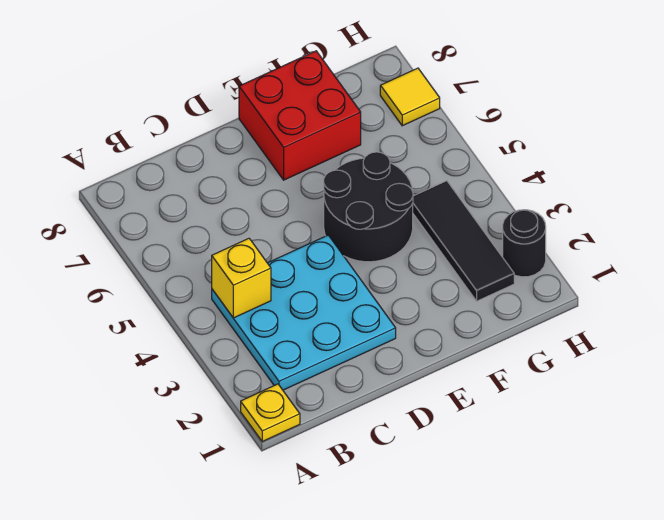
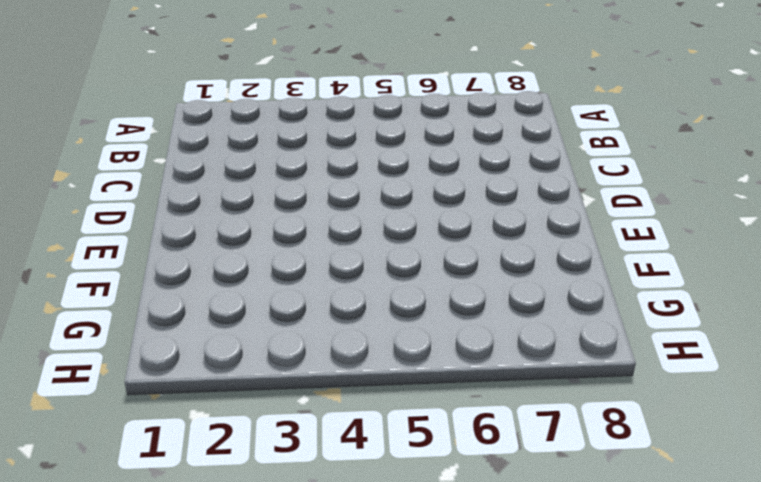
none -> yellow 1x1 plate [241,384,300,441]
none -> cyan 3x3 plate [212,235,396,390]

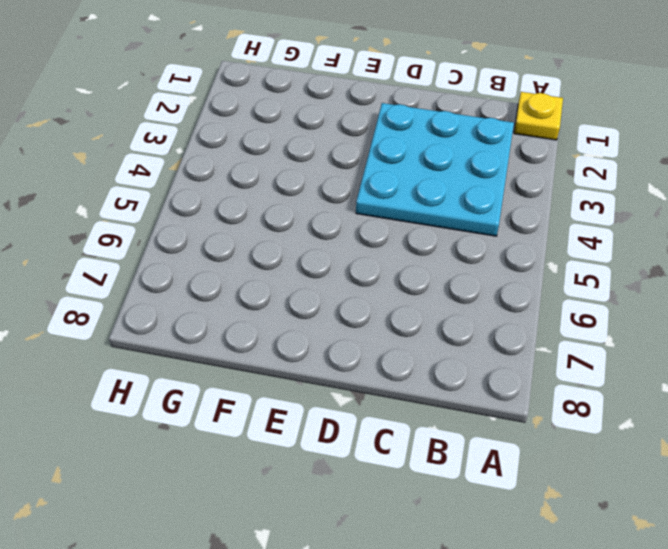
none -> black 2x2 round brick [324,152,413,262]
none -> red 2x2 brick [239,51,361,180]

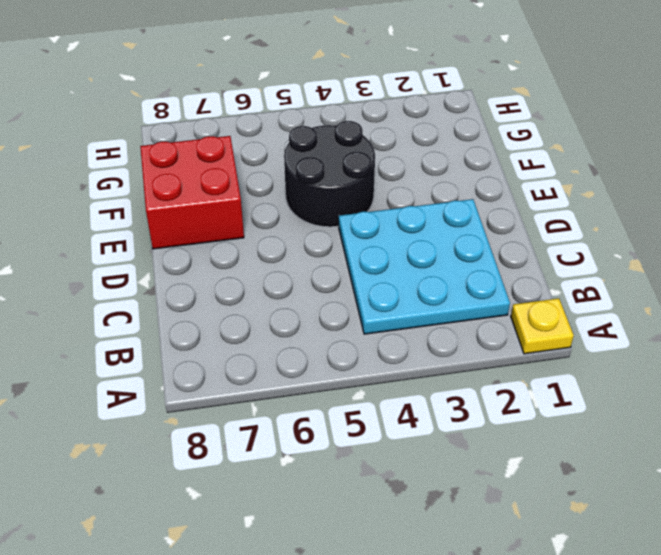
none -> black 1x3 tile [413,181,514,301]
none -> black 1x1 round brick [503,210,546,277]

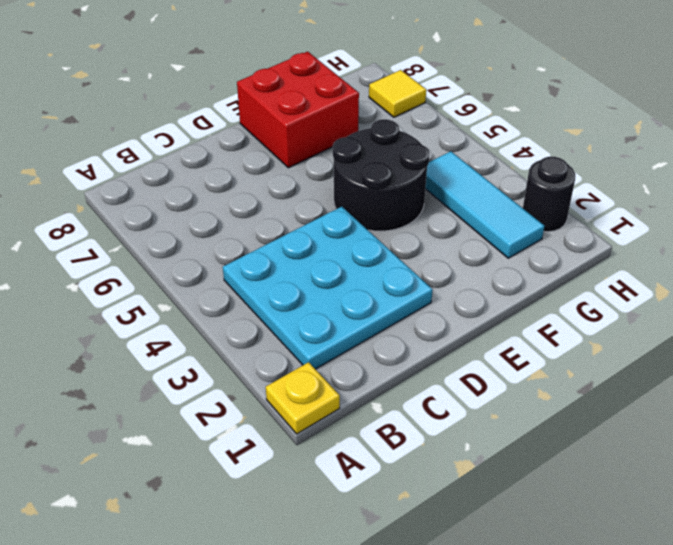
cyan 1x3 tile [425,151,544,258] -> black 1x3 tile [413,181,514,301]
none -> yellow 1x1 brick [212,238,271,318]

